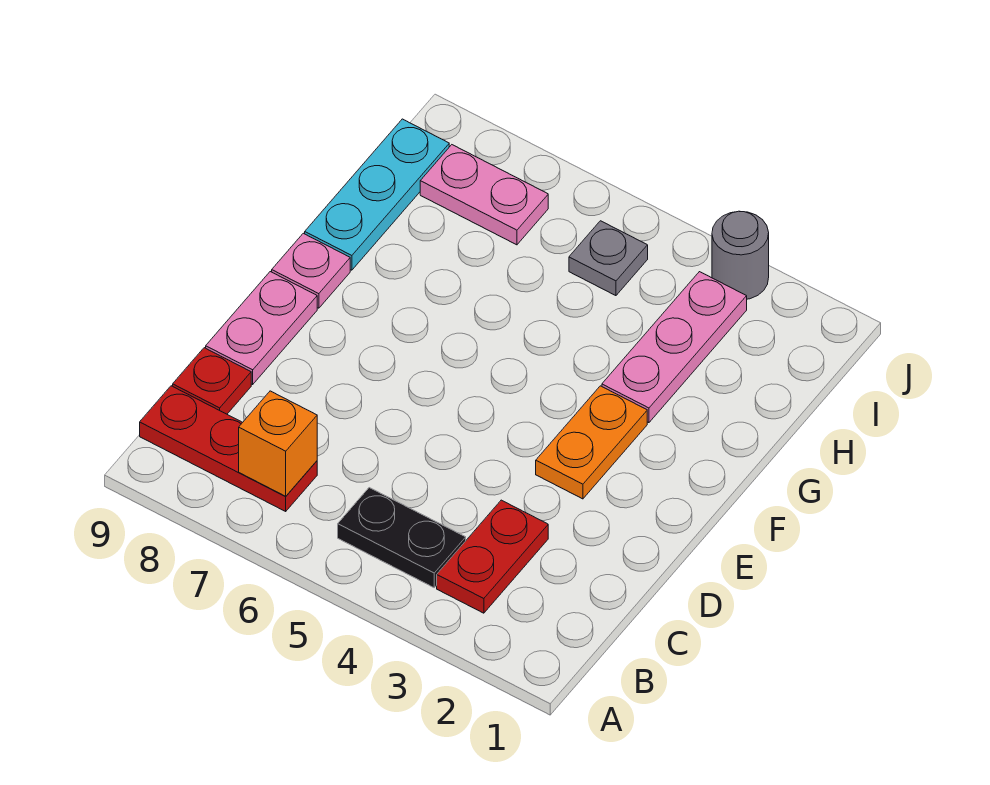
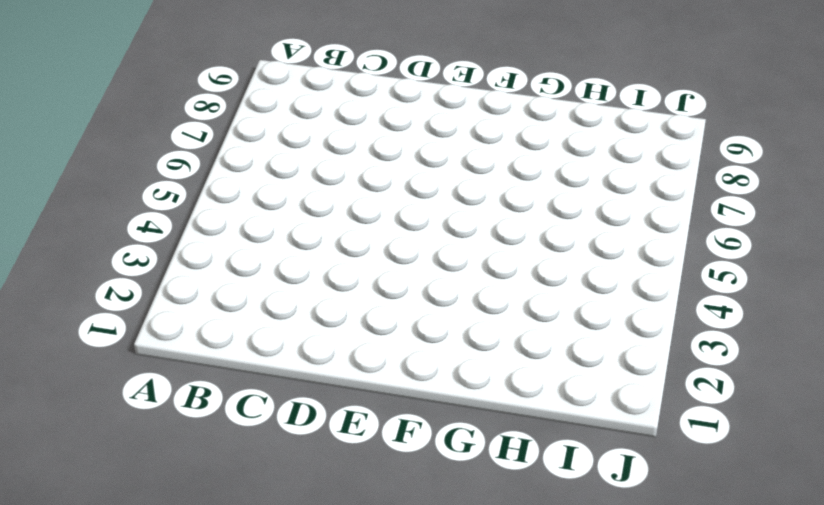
none -> red 1x2 plate [437,500,548,613]
none -> black 1x2 plate [338,488,466,588]
none -> red 1x3 plate [140,386,317,511]

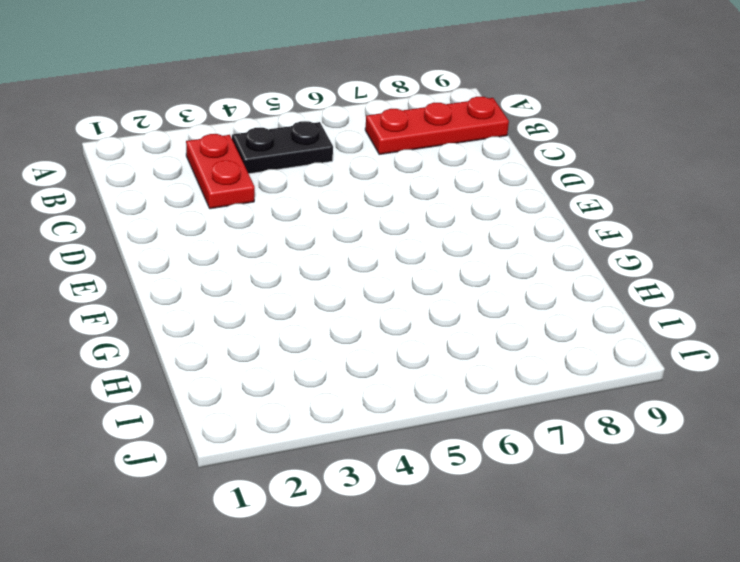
none -> red 1x1 plate [173,348,251,414]
none -> pink 1x2 plate [206,272,317,384]
none -> orange 1x2 plate [536,386,647,499]

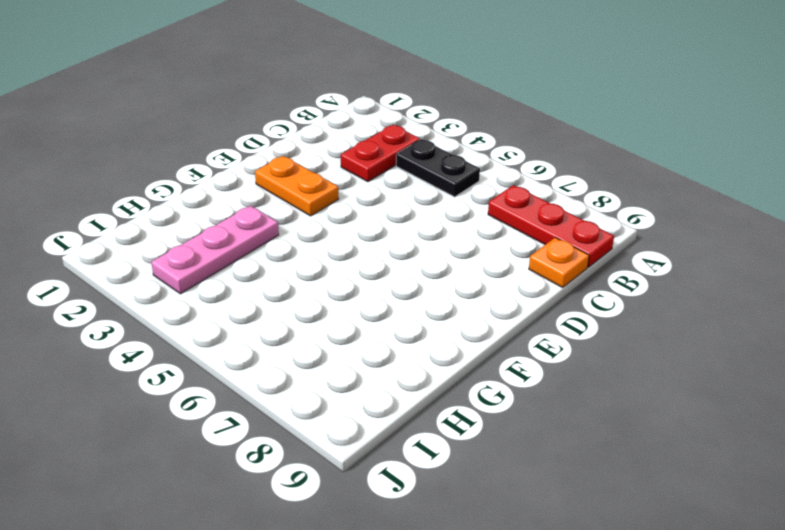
orange 1x1 plate [529,237,589,287] -> red 1x1 plate [173,348,251,414]
orange 1x2 plate [255,156,339,216] -> orange 1x2 plate turned to [536,386,647,499]
none -> pink 1x2 plate [206,272,317,384]
none -> pink 1x1 plate [272,233,350,308]
none -> cyan 1x3 plate [305,119,449,270]

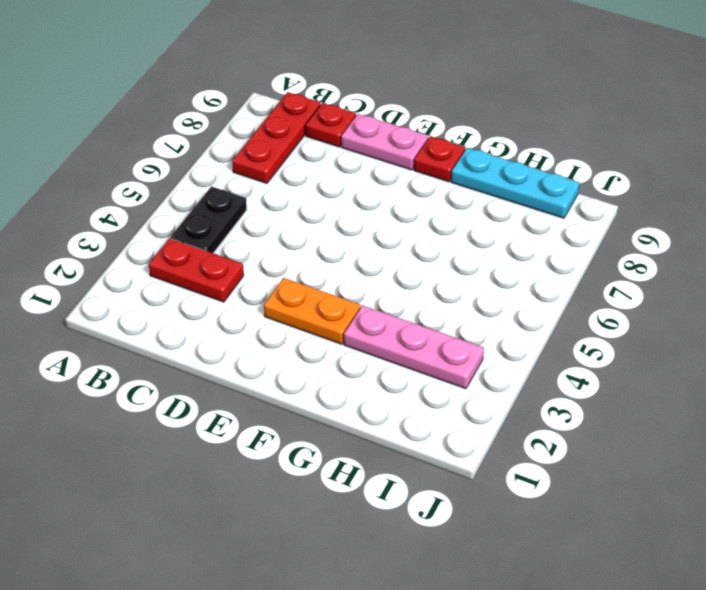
red 1x1 plate [414,136,465,182] -> pink 1x1 plate [272,233,350,308]
none -> grey 1x1 plate [569,221,648,296]
none -> pink 1x2 plate [420,145,548,245]
none -> grey 1x1 round brick [712,211,769,299]

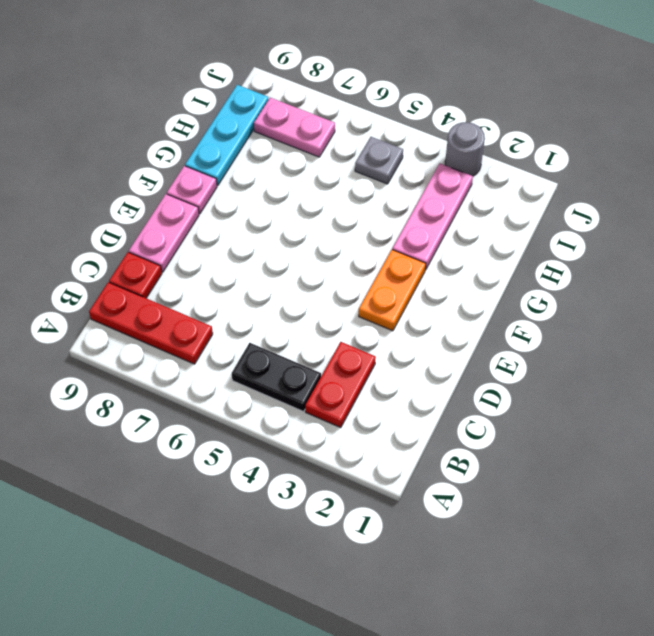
none -> orange 1x1 brick [239,391,317,496]

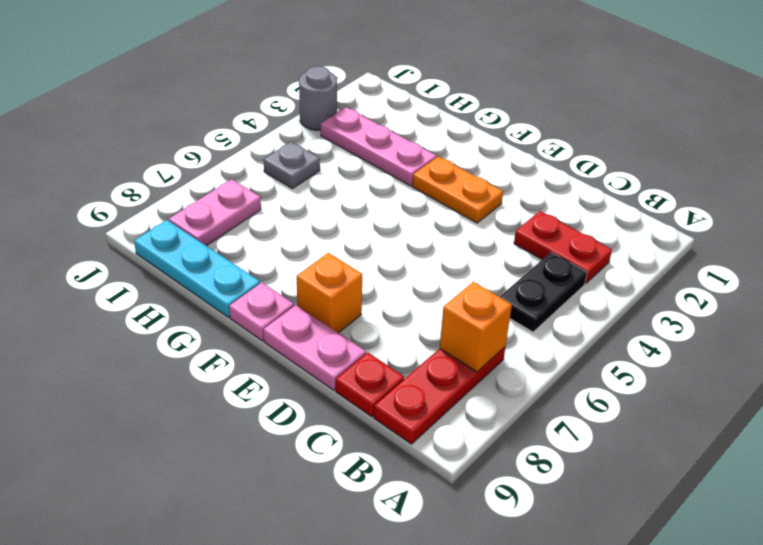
orange 1x1 brick [297,253,362,333] -> none

